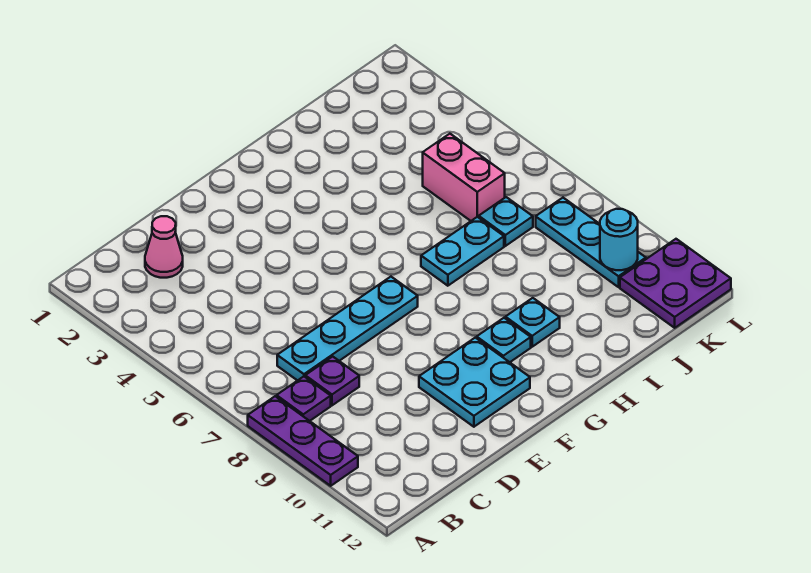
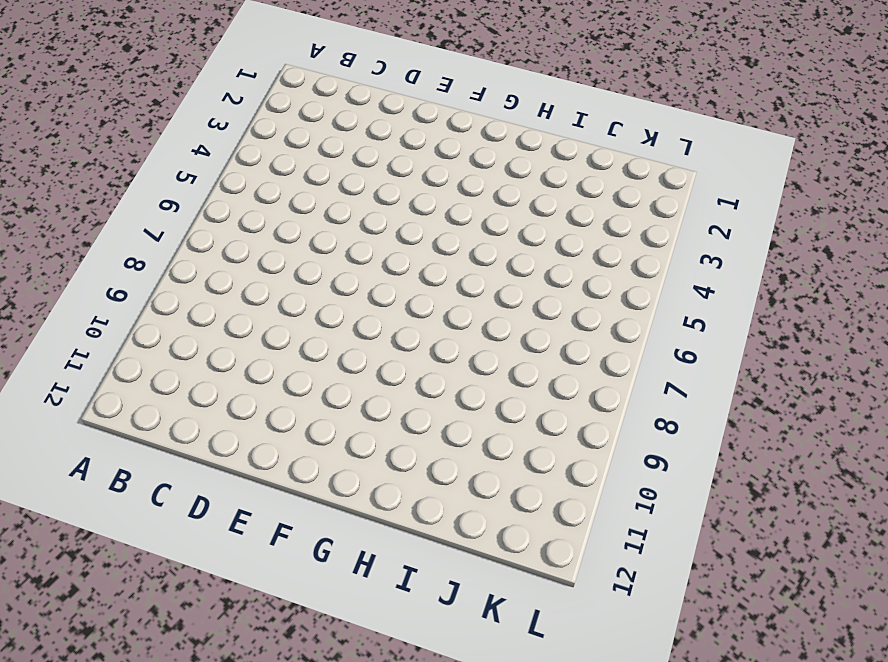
none -> purple 1x3 plate [248,396,358,486]
none -> purple 1x1 plate [277,377,331,421]
none -> pink 1x1 cone [145,216,183,278]

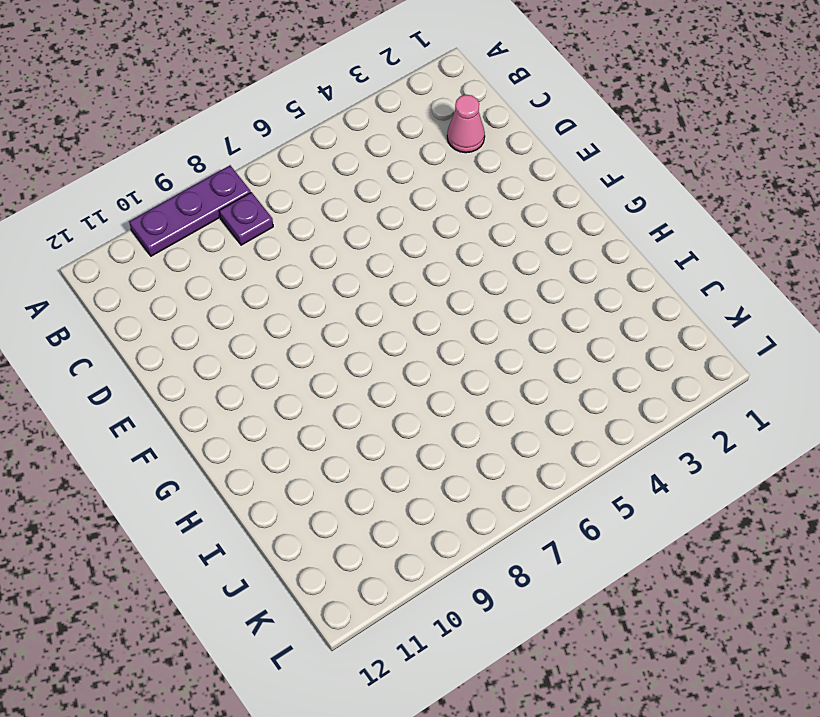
none -> cyan 1x4 plate [277,277,418,381]
none -> purple 1x1 plate [305,356,359,405]
none -> cyan 2x2 plate [419,338,530,427]

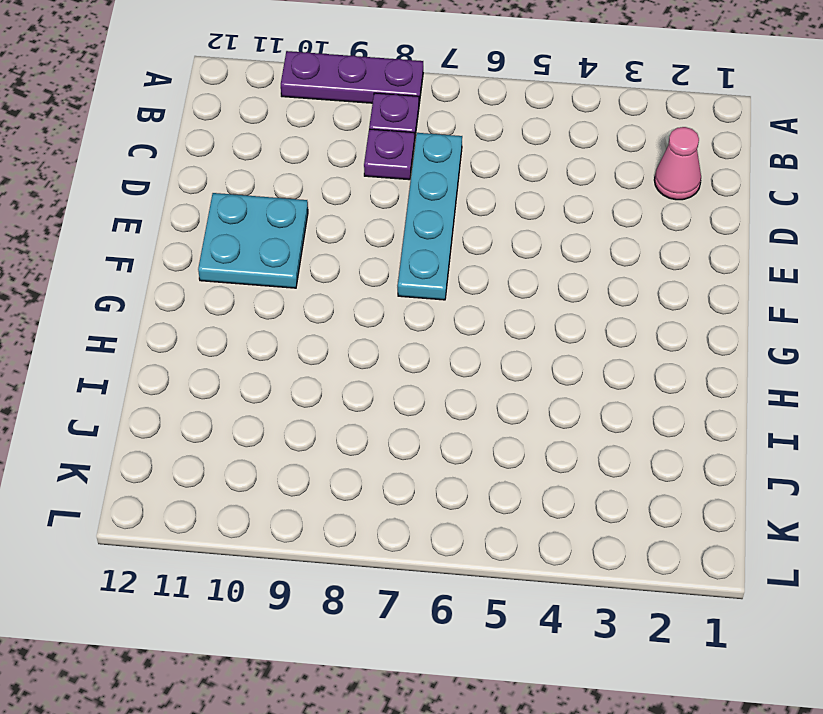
none -> cyan 1x1 plate [477,318,531,362]
none -> cyan 1x2 plate [421,217,504,286]
none -> cyan 1x1 plate [505,298,560,347]

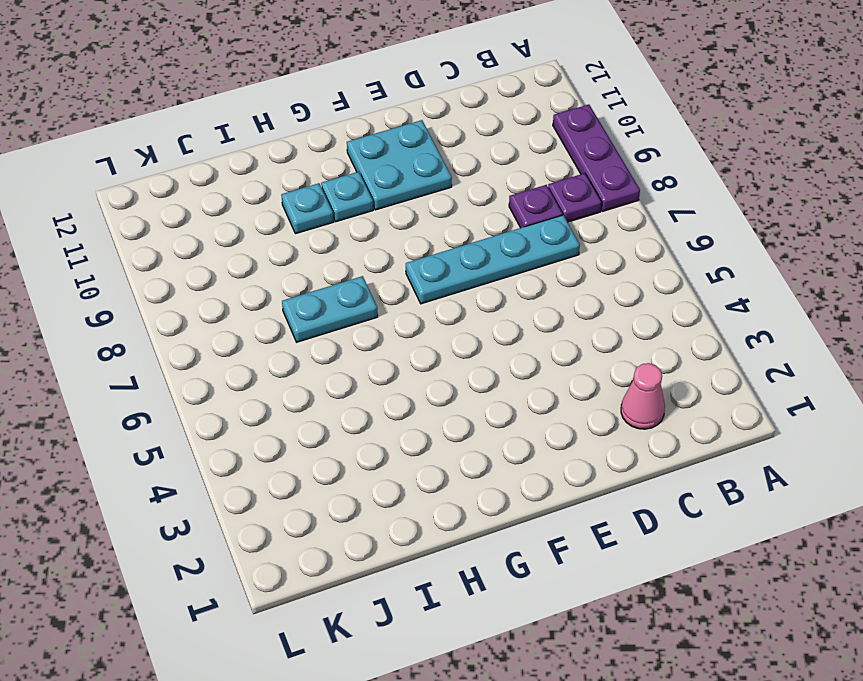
none -> pink 1x2 brick [423,134,505,221]
none -> cyan 1x1 plate [479,197,533,246]
none -> cyan 1x3 plate [536,198,646,287]

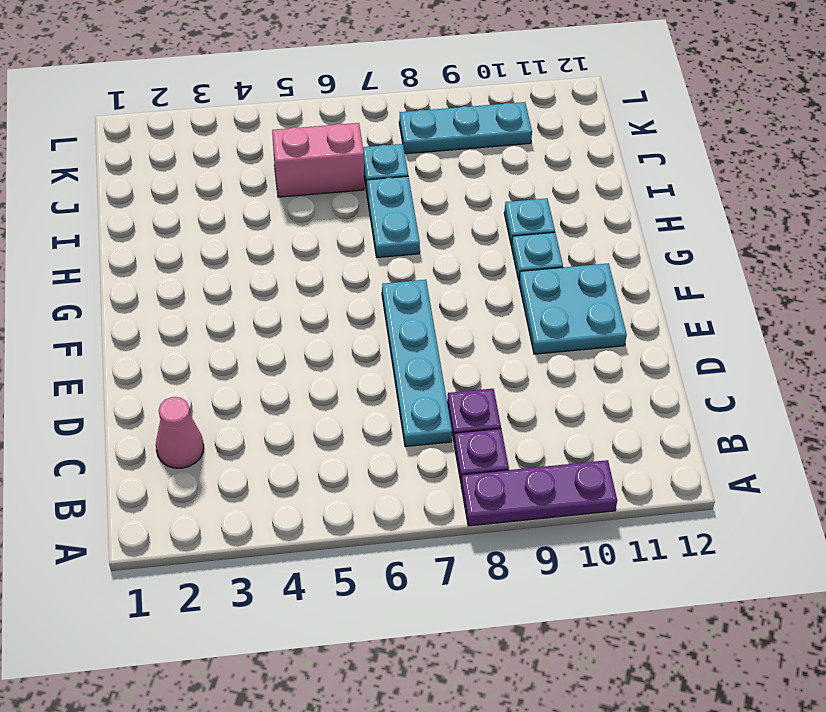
none -> purple 2x2 plate [620,239,731,328]
none -> cyan 1x1 round brick [600,209,638,270]

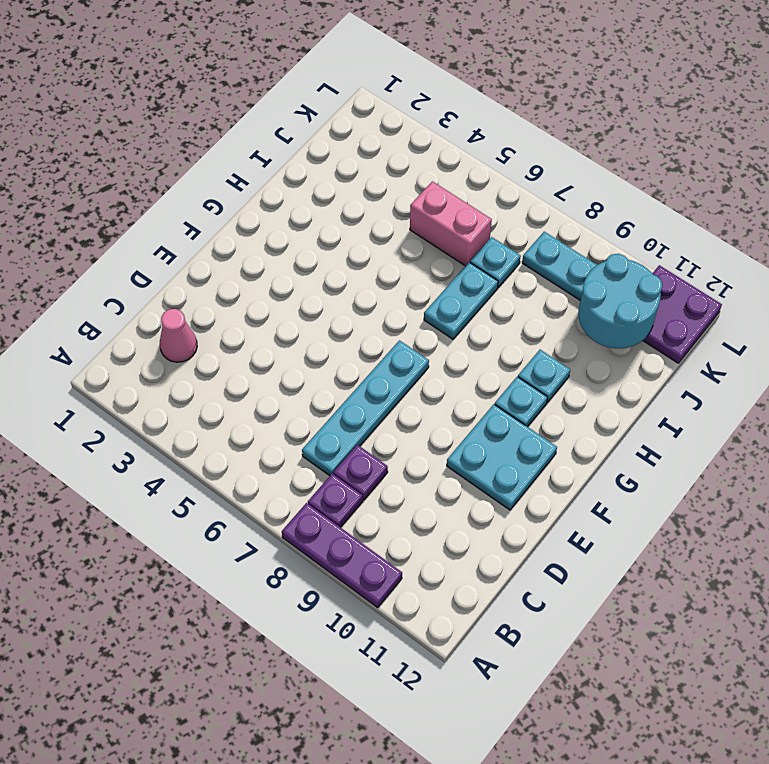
cyan 2x2 round brick [578,254,662,348] -> cyan 1x1 round brick [600,209,638,270]

